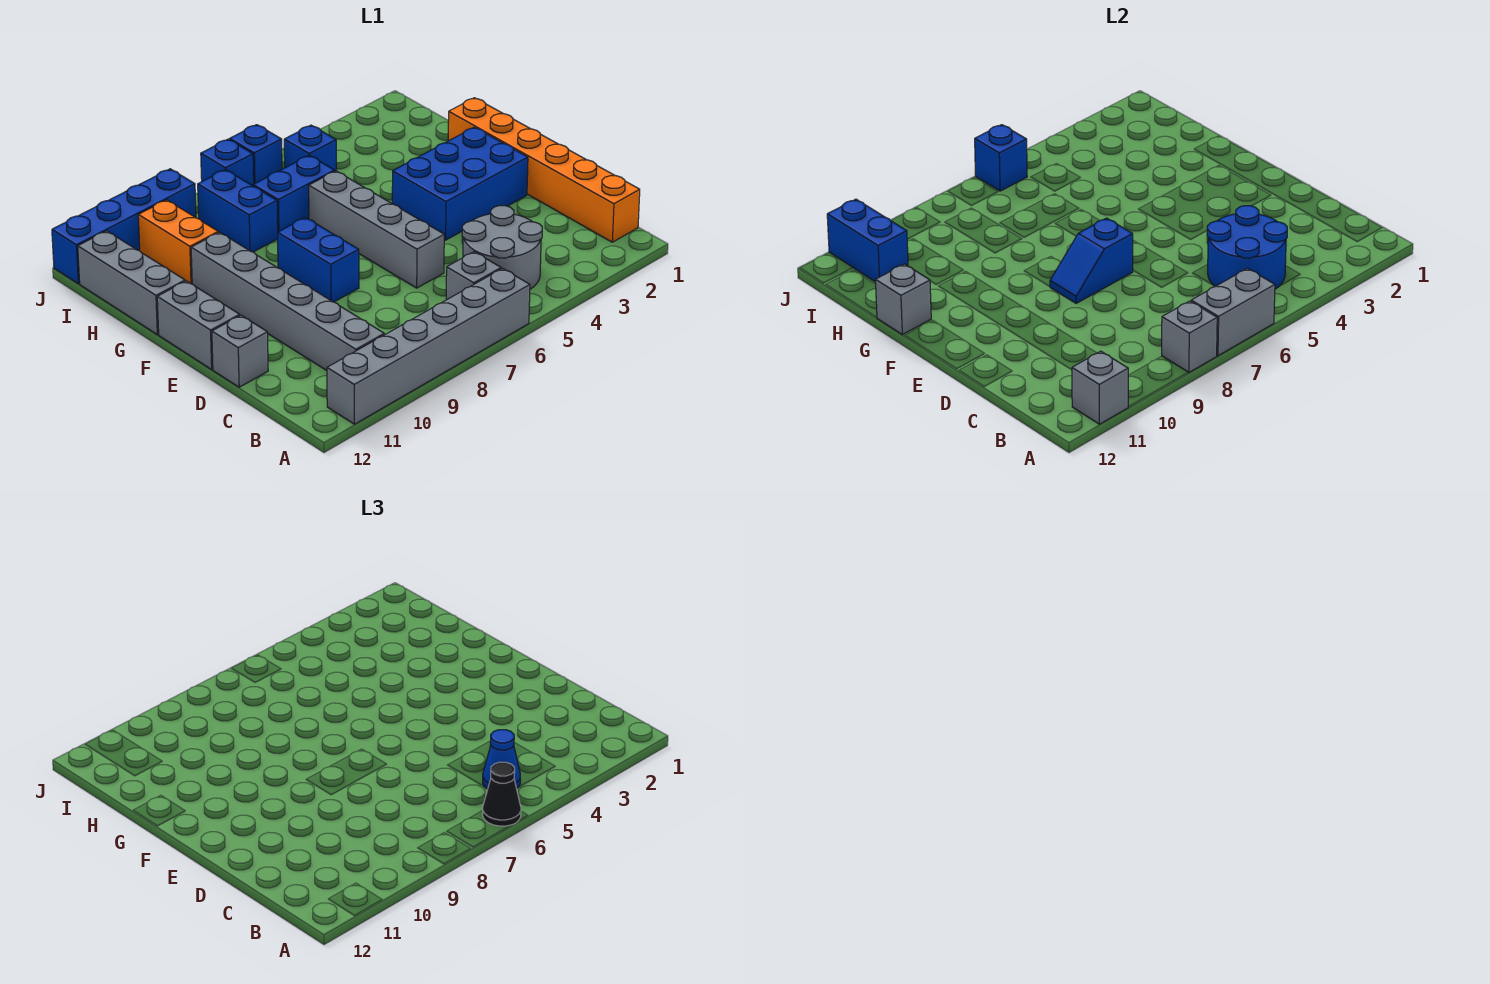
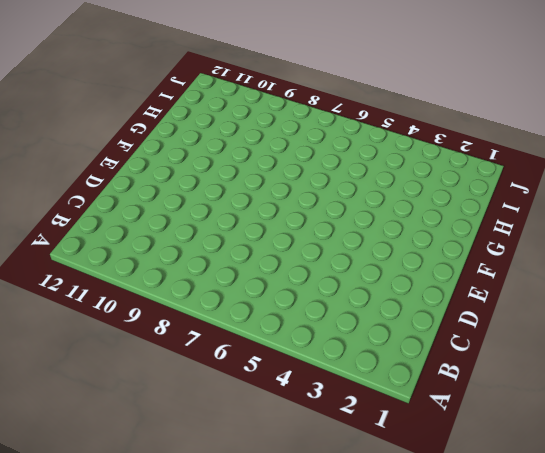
none -> grey 1x6 brick [327,269,530,424]
none -> orange 1x6 brick [448,98,640,242]
none -> grey 2x2 round brick [462,206,542,289]

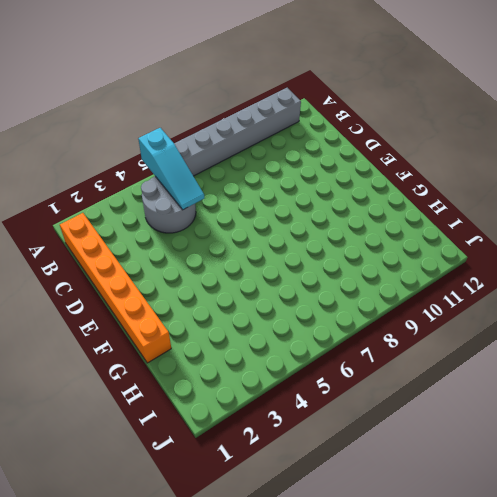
cyan 1x3 slope [138,128,204,210] -> blue 2x2 round brick [1207,206,1287,289]
none -> grey 1x1 brick [446,252,501,300]
none -> grey 1x6 brick [191,232,384,370]
none -> grey 1x4 brick [309,171,444,288]

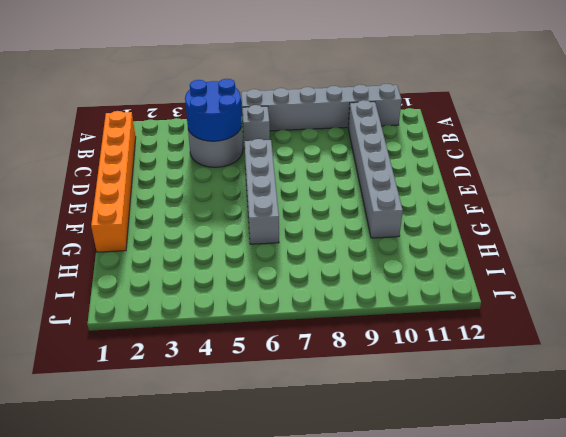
none -> grey 1x1 brick [212,315,268,387]
none -> blue 2x3 brick [392,127,528,240]
none -> blue 1x2 brick [278,217,359,302]

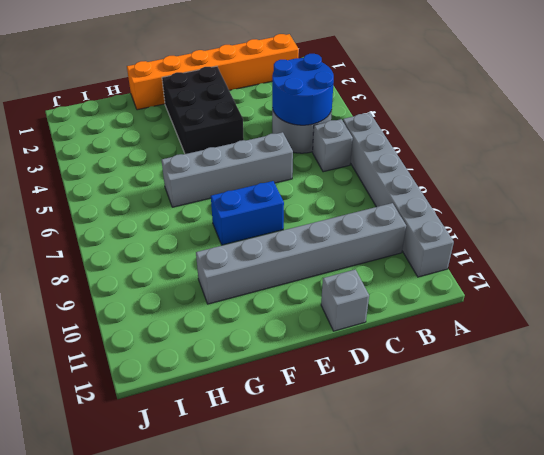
black 2x3 brick [162,66,244,154] -> blue 2x3 brick [392,127,528,240]
none -> grey 1x2 brick [157,281,240,369]
none -> grey 1x3 brick [78,231,185,335]
none -> blue 1x2 brick [253,155,335,232]

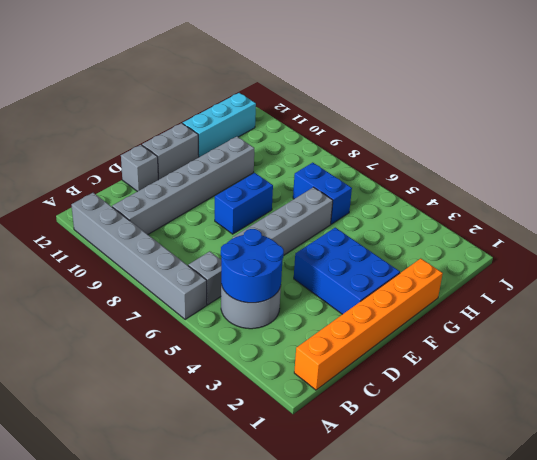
cyan 1x3 brick [183,93,256,157] -> grey 1x3 brick [78,231,185,335]
none -> blue 1x2 brick [198,169,278,252]
none -> orange 1x2 brick [138,200,218,284]
none -> blue 1x1 brick [284,125,336,171]

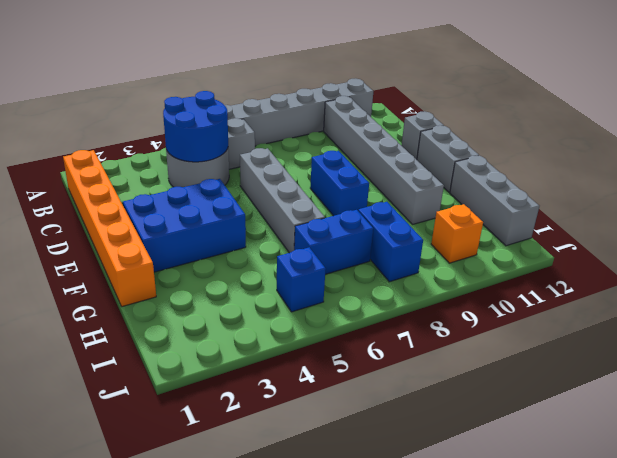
orange 1x1 brick [431,204,483,263] -> orange 1x2 brick [138,200,218,284]
none -> blue 1x1 brick [230,125,282,184]
none -> blue 1x1 brick [201,139,254,186]
none -> blue 1x4 brick [52,169,196,284]

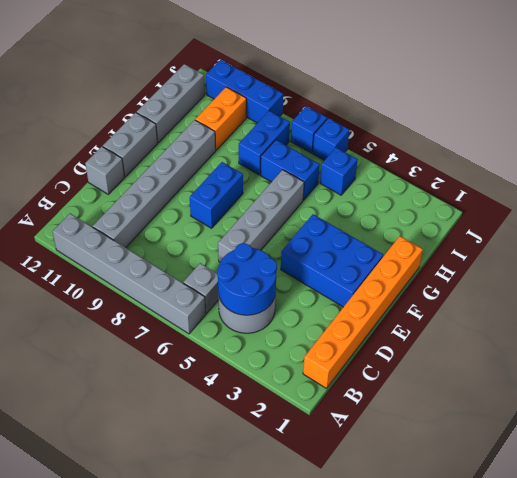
blue 1x3 brick [206,60,283,123] -> blue 1x4 brick [52,169,196,284]
none -> grey 1x2 brick [1191,269,1275,356]
none -> grey 1x1 brick [1162,301,1217,373]
none -> grey 1x1 brick [1072,351,1128,424]

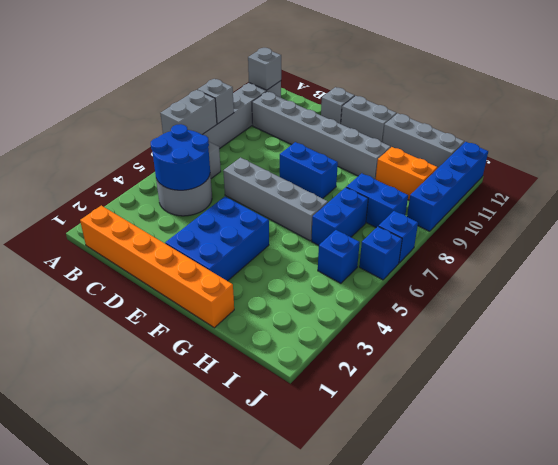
none -> blue 1x2 slope [1050,218,1133,303]
none -> grey 1x1 brick [875,264,931,335]
none -> blue 1x2 brick [827,199,908,282]

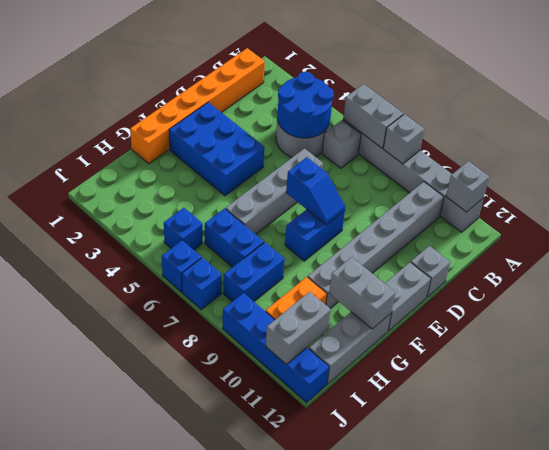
grey 1x2 brick [329,257,395,329] -> grey 1x1 brick [875,264,931,335]
grey 1x2 brick [266,292,331,364] -> blue 1x2 brick [827,199,908,282]
none -> blue 1x1 brick [975,125,1027,191]
none -> black 1x1 cone [483,762,521,826]
none -> blue 1x1 cone [483,730,520,789]

